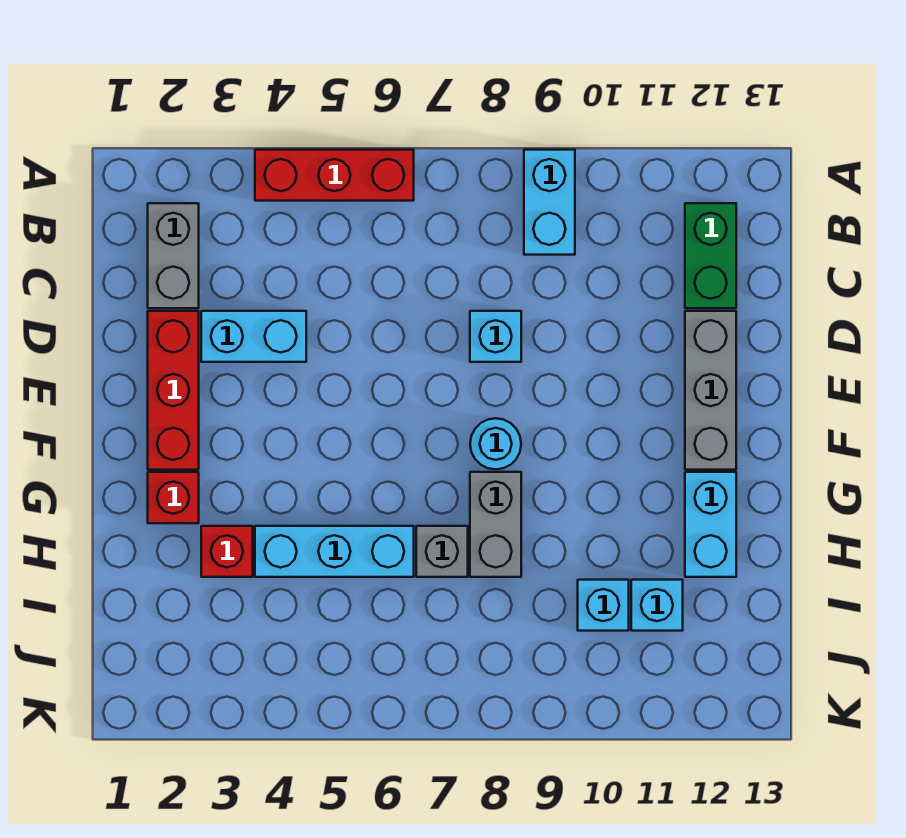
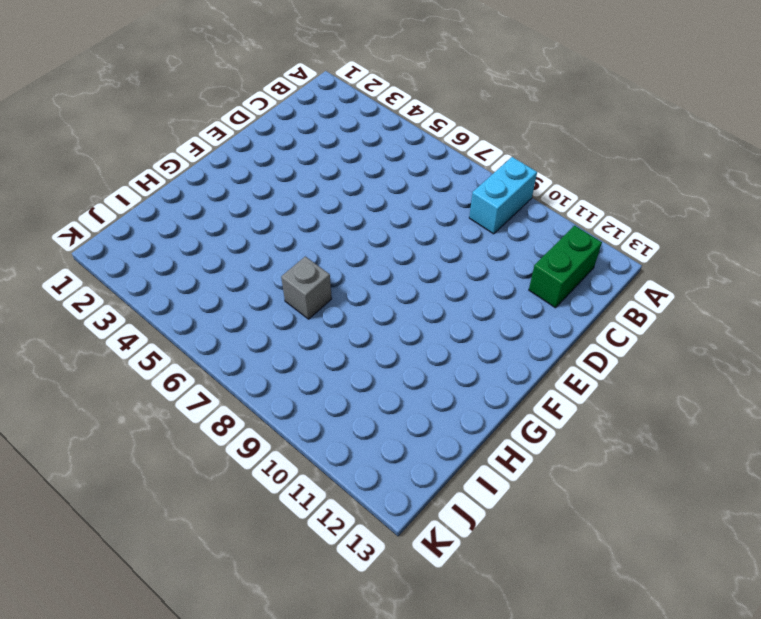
none -> red 1x3 brick [255,150,414,201]
none -> grey 1x2 brick [148,203,199,308]
none -> red 1x3 brick [148,311,199,470]

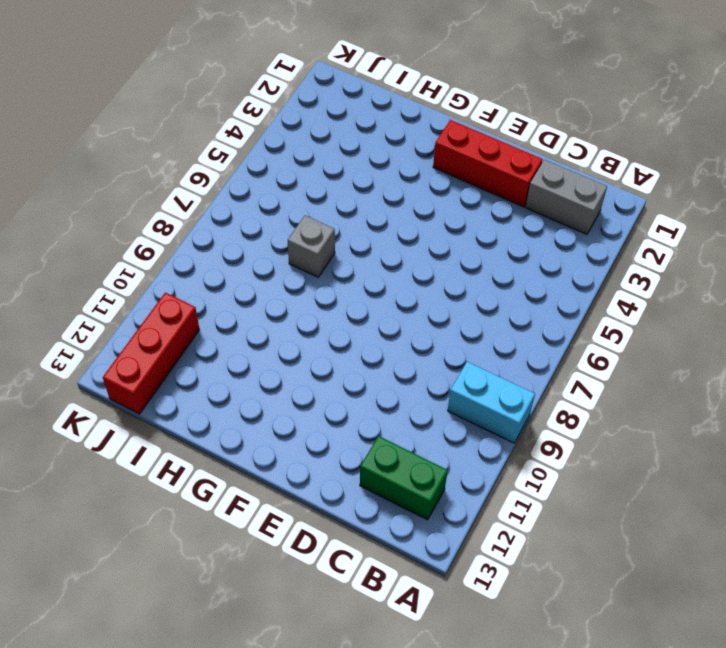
red 1x3 brick [103,292,200,414] -> red 1x3 brick moved to [255,150,414,201]
none -> cyan 1x2 brick [201,311,306,362]
none -> cyan 1x1 brick [470,311,521,362]
none -> grey 1x3 brick [685,311,736,470]

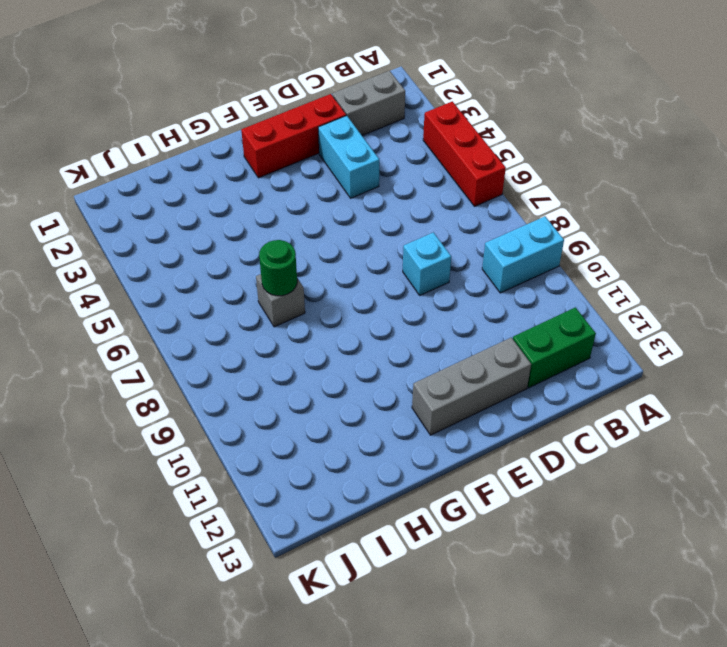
green 1x1 round brick [259,240,297,296] -> none
none -> cyan 1x1 round brick [470,418,521,469]
none -> red 1x1 brick [148,472,199,523]
none -> grey 1x2 brick [470,472,521,577]

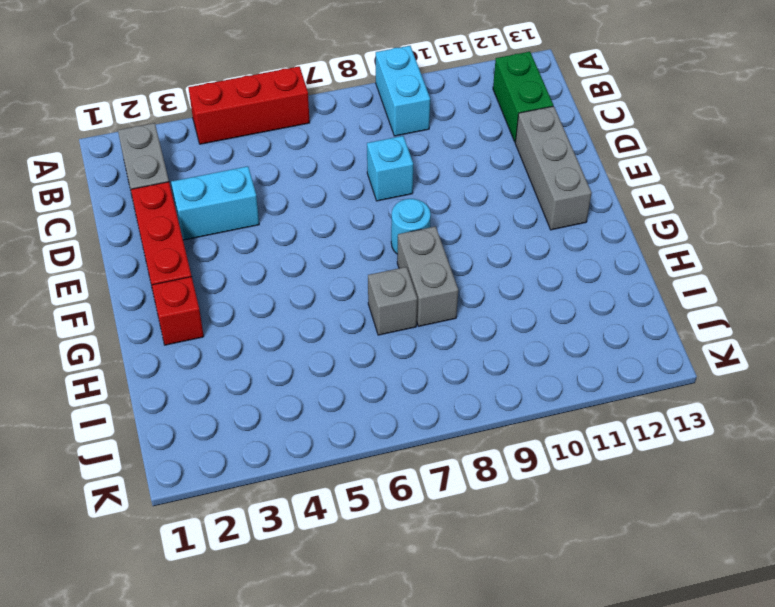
none -> cyan 1x2 brick [685,472,736,577]
none -> red 1x1 brick [201,526,253,577]
none -> cyan 1x3 brick [255,526,414,577]

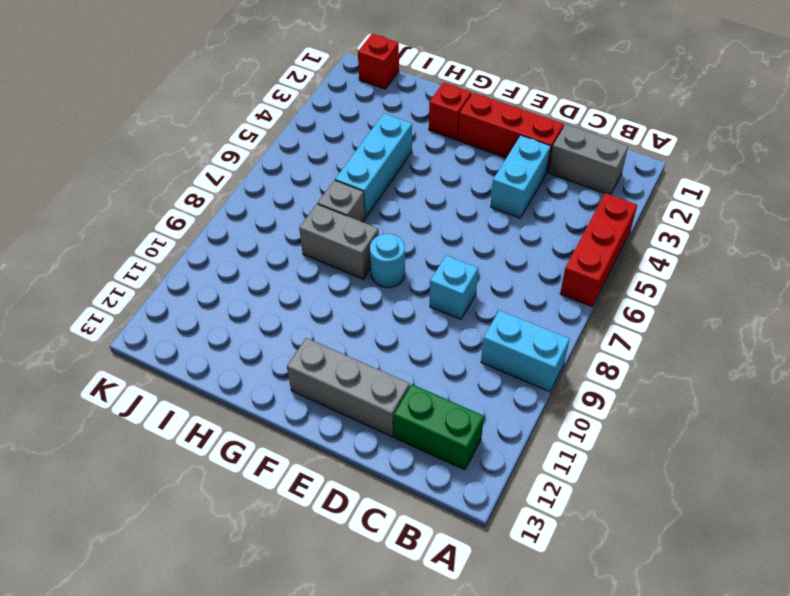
red 1x1 brick [358,34,399,89] -> red 1x1 brick moved to [201,526,253,577]
none -> cyan 1x2 brick [685,472,736,577]
none -> cyan 1x1 brick [578,580,629,631]
none -> cyan 1x1 brick [631,580,683,631]

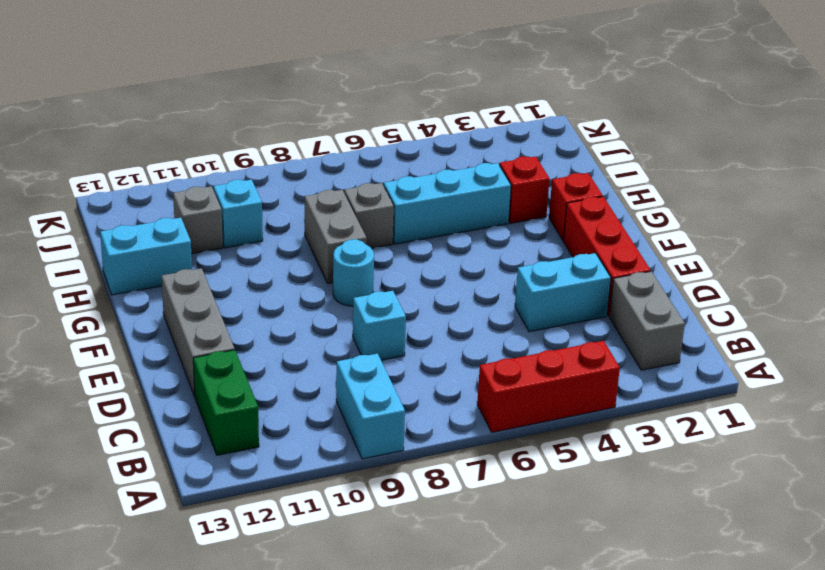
cyan 1x2 brick [100,218,192,295] -> cyan 1x2 brick turned to [685,472,736,577]
grey 1x1 brick [173,186,223,254] -> cyan 1x1 brick [631,580,683,631]

